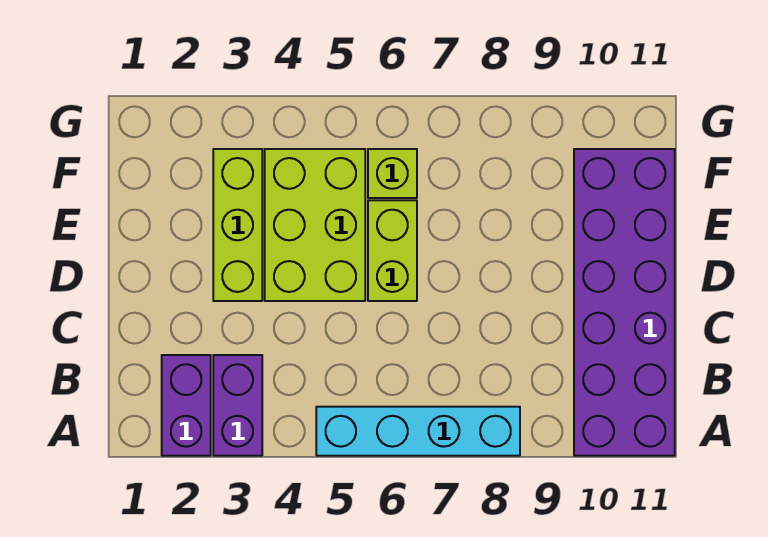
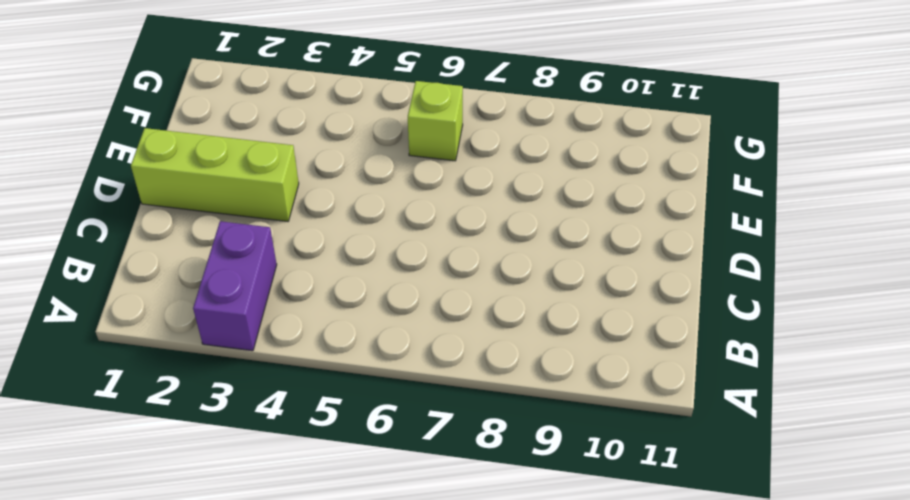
lime 1x3 brick [131,128,299,221] -> lime 1x3 brick turned to [213,149,262,301]
none -> purple 1x2 brick [162,355,211,456]
none -> cyan 1x4 brick [316,407,520,456]

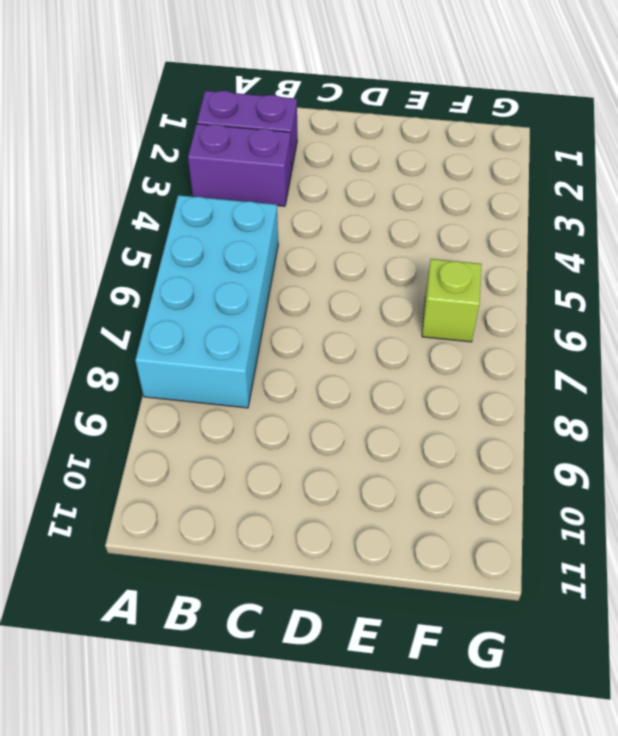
cyan 2x4 brick [135,195,278,408] -> cyan 1x4 brick [316,407,520,456]
none -> purple 2x6 brick [574,149,675,456]
none -> lime 1x3 brick [213,149,262,301]

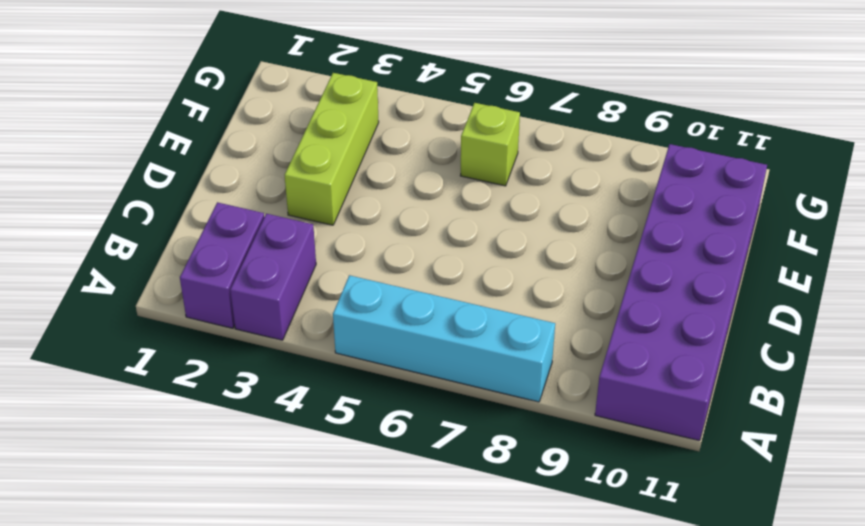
none -> lime 2x3 brick [265,149,365,301]
none -> lime 1x2 brick [368,200,417,301]

